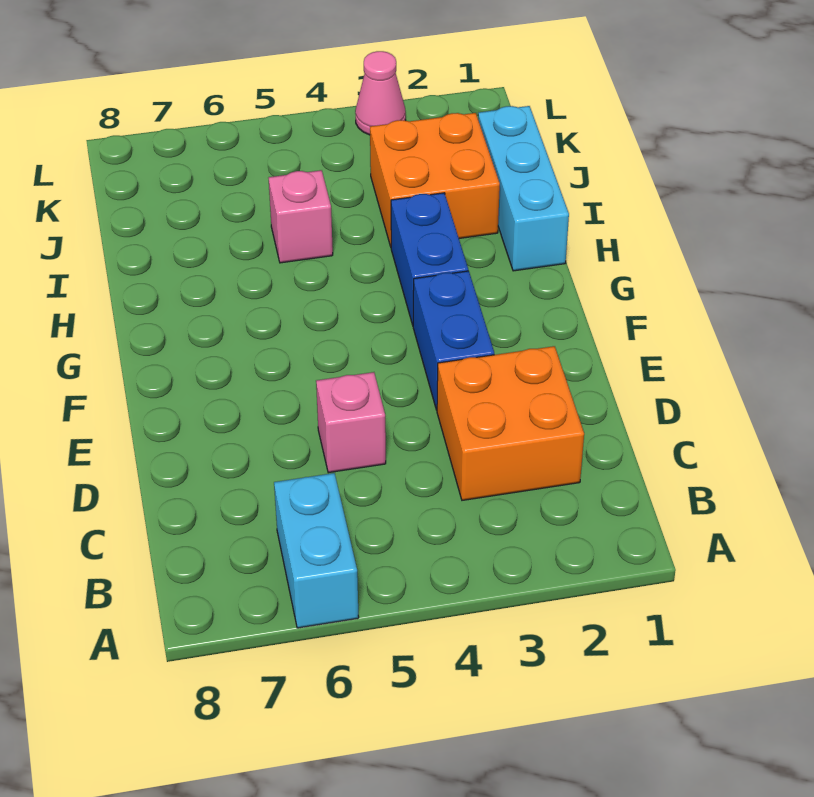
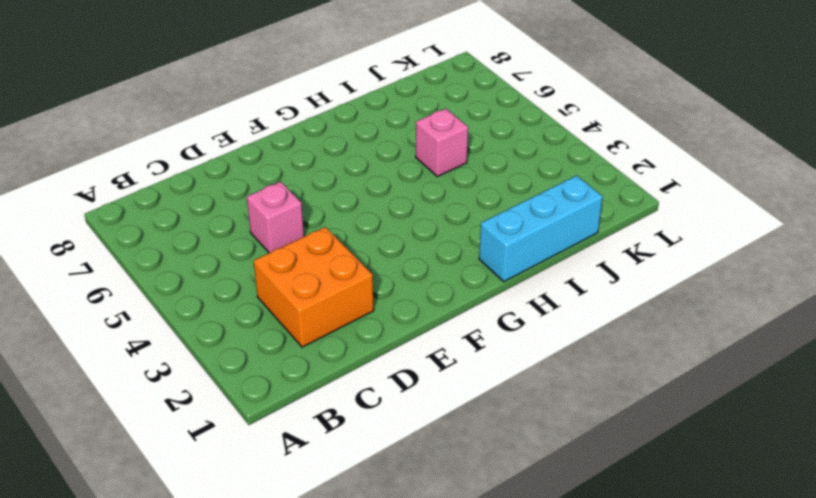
none -> cyan 1x2 brick [274,473,359,628]
none -> blue 1x2 brick [413,271,494,410]

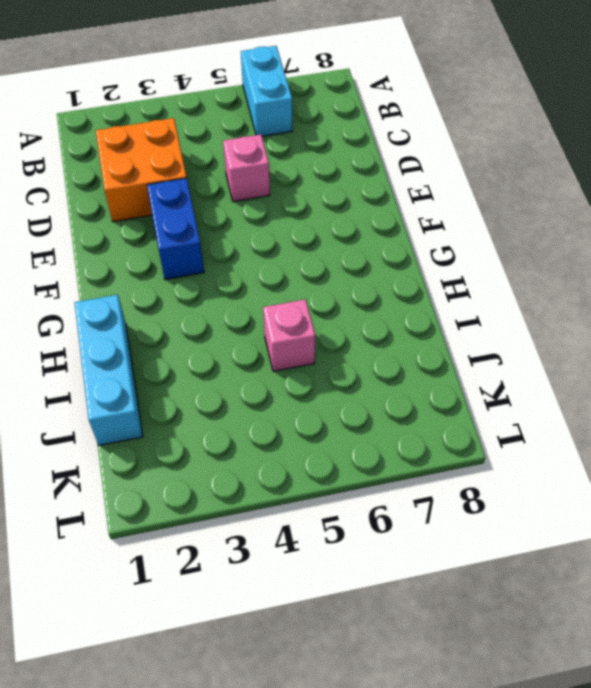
none -> blue 1x2 brick [391,193,468,325]
none -> orange 2x2 brick [370,113,500,246]

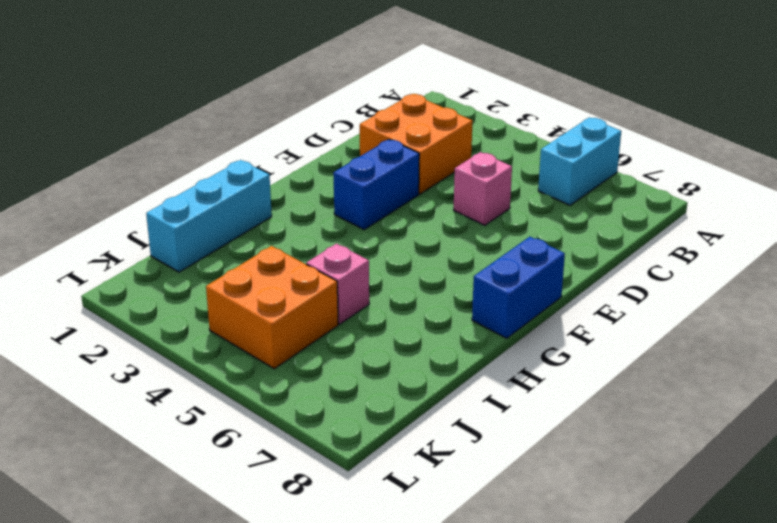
blue 1x2 brick [472,237,565,338] -> blue 1x2 brick moved to [391,193,468,325]
orange 2x2 brick [206,246,338,369] -> orange 2x2 brick moved to [370,113,500,246]
none -> pink 1x1 cone [355,51,406,135]

